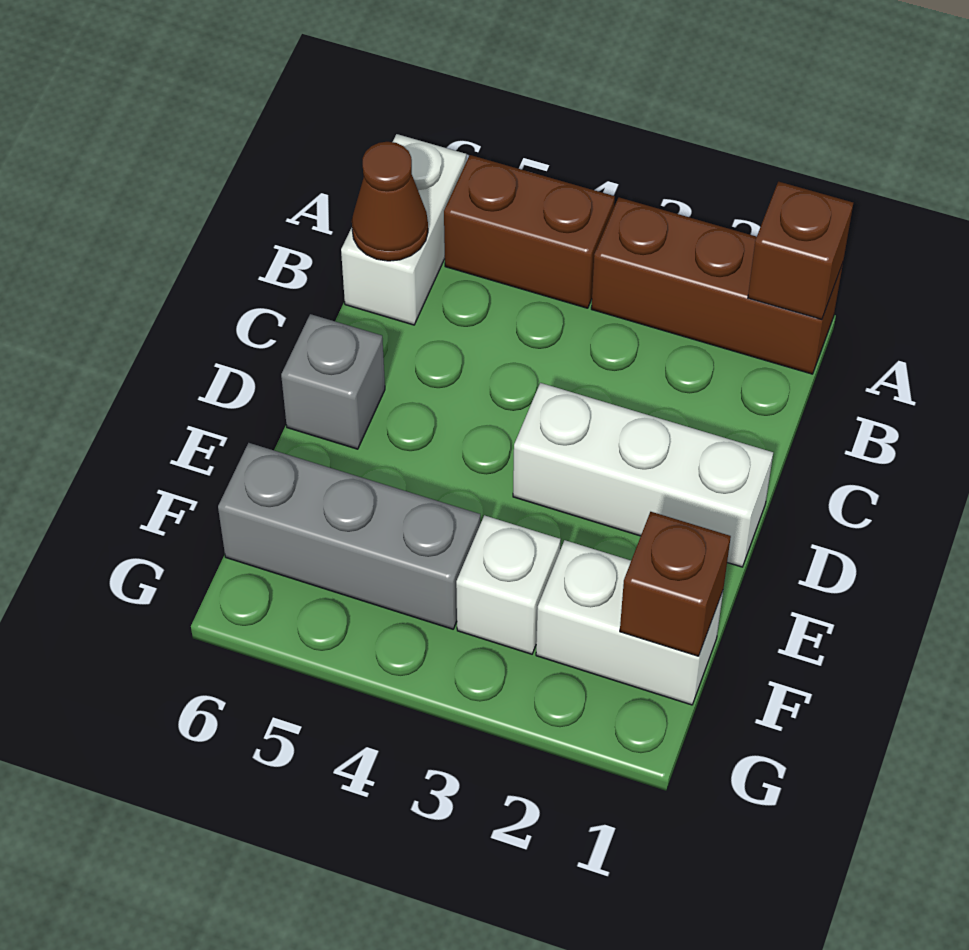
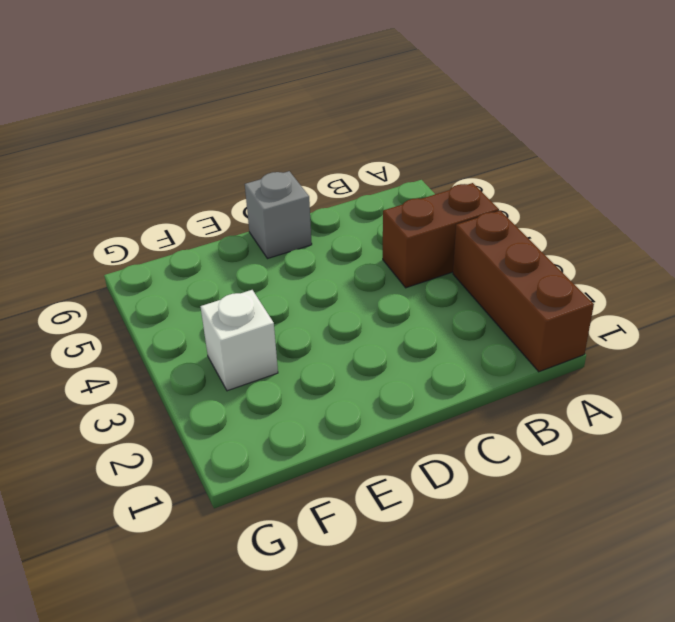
brown 1x2 brick [383,183,499,288] -> brown 1x2 brick turned to [444,155,615,308]
none -> white 1x2 brick [341,134,466,325]
none -> white 1x3 brick [513,383,773,567]

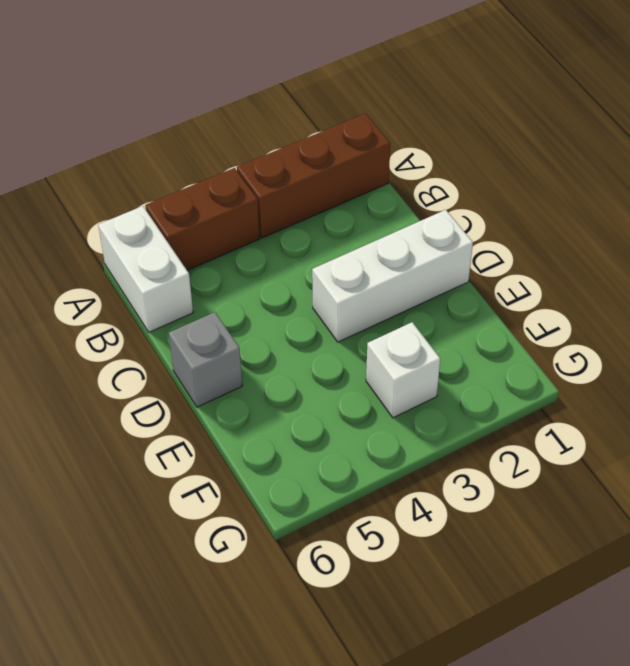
none -> white 1x2 brick [536,540,723,705]
none -> grey 1x3 brick [218,443,480,629]

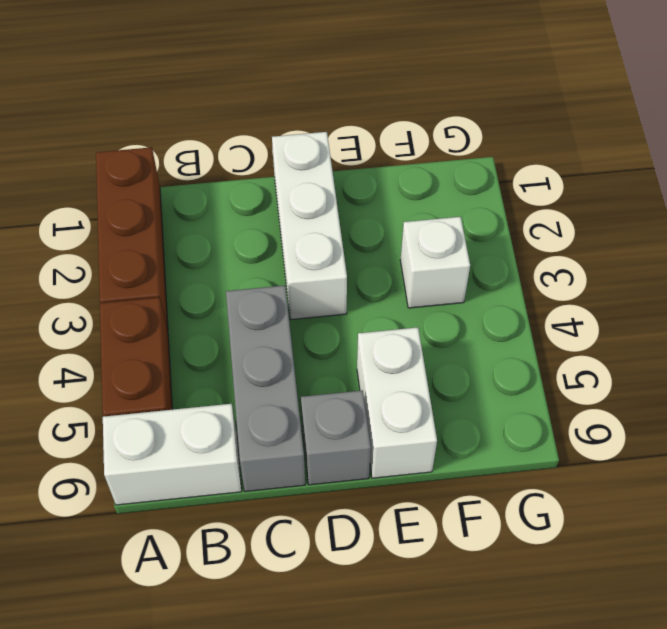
grey 1x3 brick [226,285,305,492] -> grey 1x3 brick moved to [218,443,480,629]
white 1x2 brick [357,327,437,478] -> white 1x2 brick moved to [536,540,723,705]
none -> brown 1x1 brick [748,182,853,320]
none -> brown 1x1 cone [352,142,428,261]

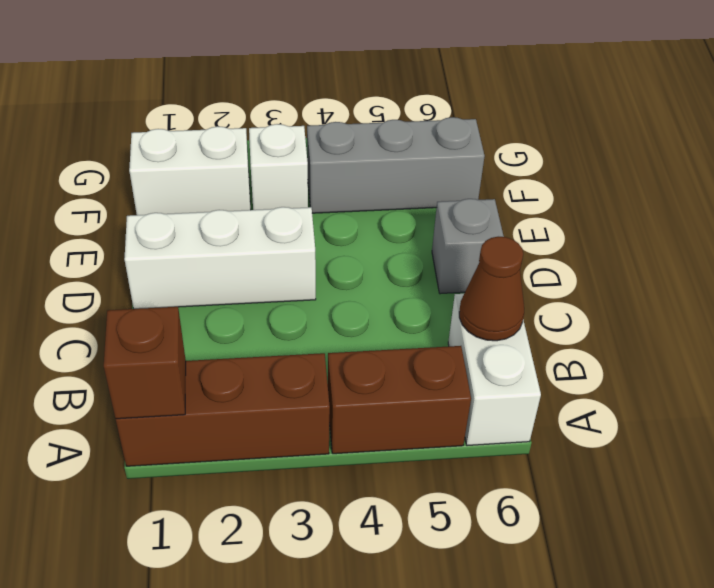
none -> brown 1x1 brick [620,512,731,656]

